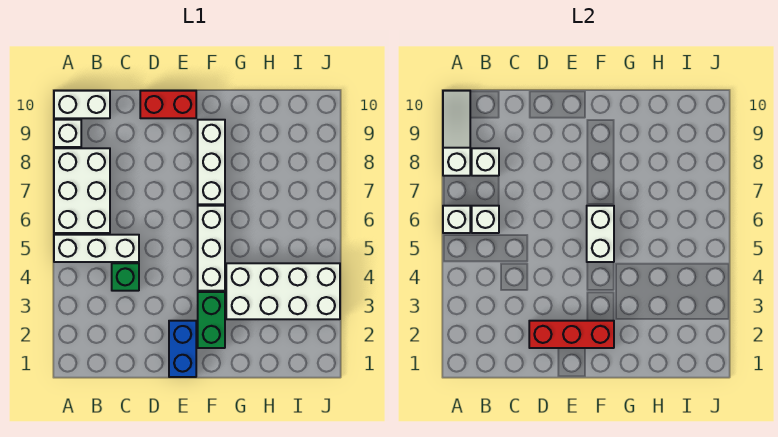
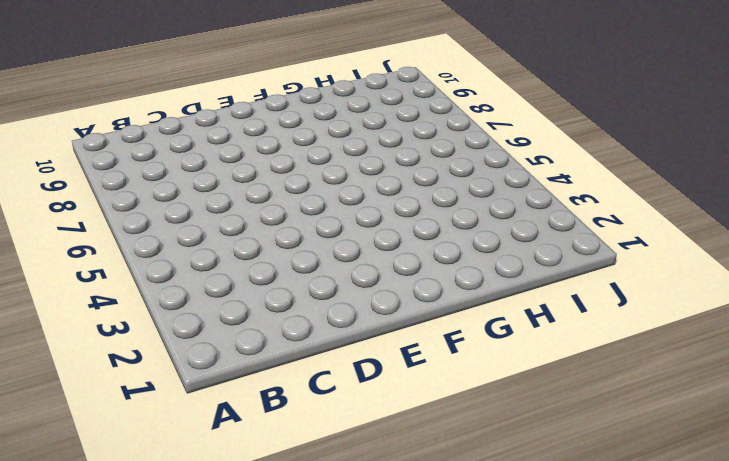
none -> white 1x3 brick [54,235,139,262]
none -> white 2x3 brick [54,148,110,233]
none -> white 1x1 brick [54,120,81,147]

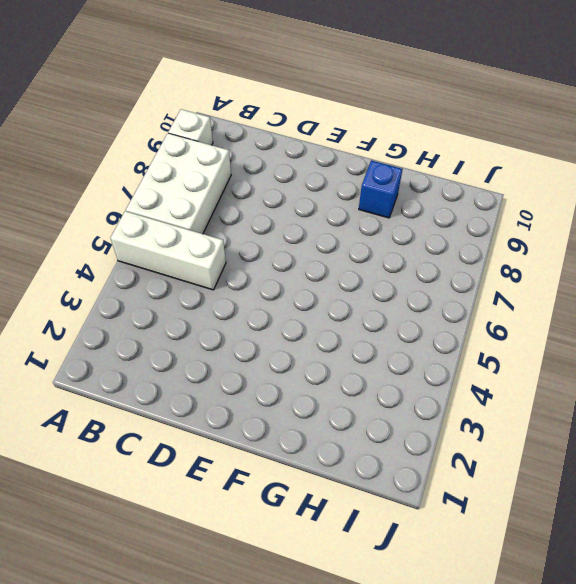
blue 1x1 brick [359,160,403,218] -> none
none -> white 1x2 brick [54,91,110,118]
none -> green 1x1 brick [112,263,139,291]
none -> red 1x2 brick [140,91,196,118]

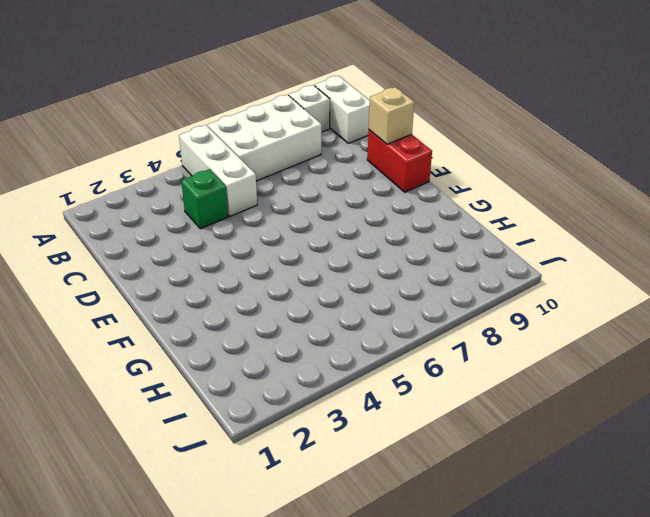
tan 1x1 brick [369,87,414,144] -> none
none -> blue 1x2 brick [169,321,196,377]
none -> green 1x2 brick [198,292,225,348]
none -> white 1x3 brick [198,206,225,291]

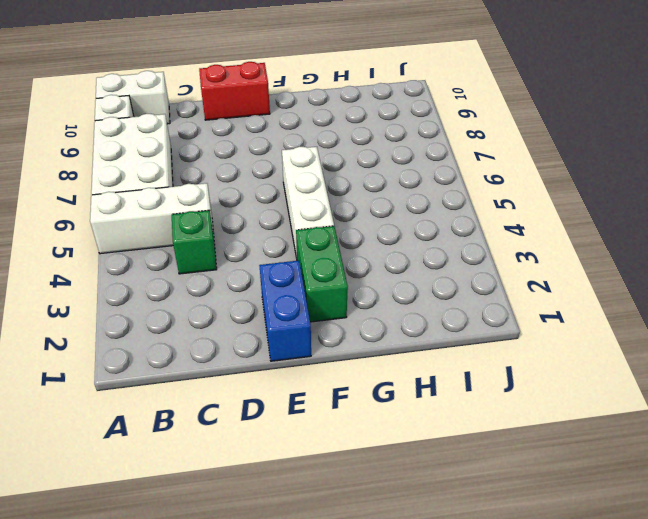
none -> white 1x3 brick [198,120,225,204]
none -> white 2x4 brick [226,263,340,319]
none -> white 1x1 brick [443,206,470,233]

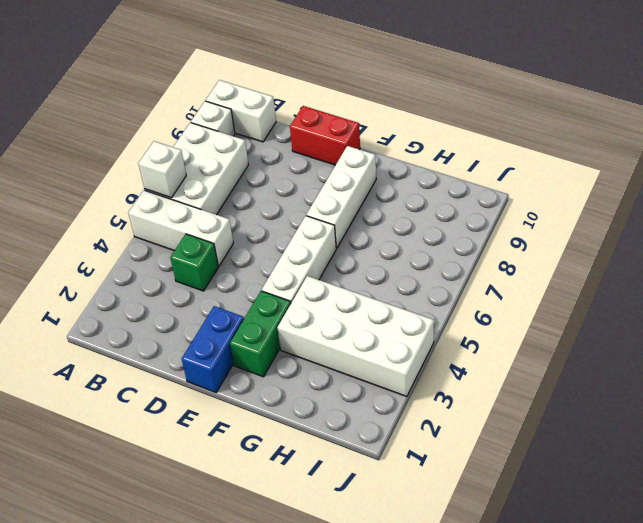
none -> white 1x3 slope [443,91,470,176]
none -> white 1x1 brick [472,206,499,233]
none -> white 1x1 brick [472,148,499,176]

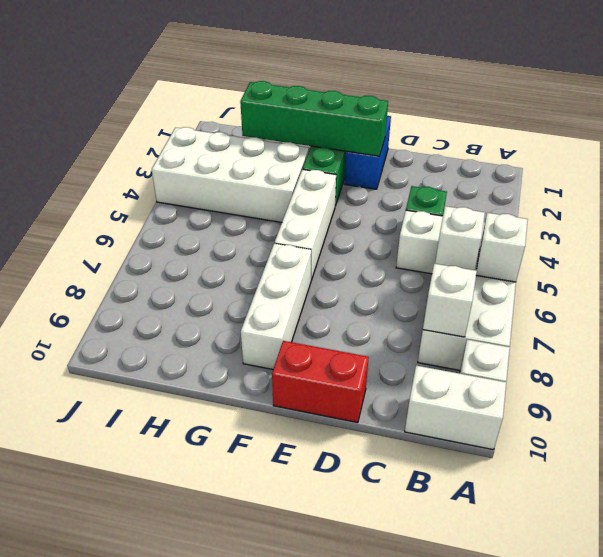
green 1x4 brick [240,81,388,156] -> red 1x3 brick [529,321,614,348]
none -> white 1x3 slope [443,91,470,176]
none -> white 1x2 brick [587,206,614,262]

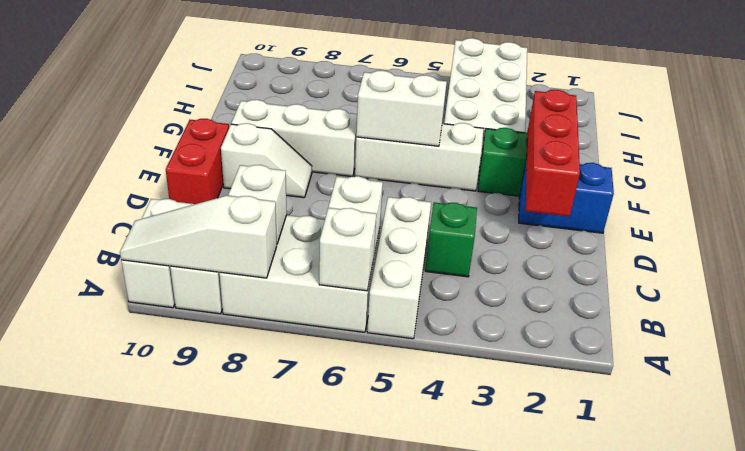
white 1x2 slope [221,123,312,198] -> none

